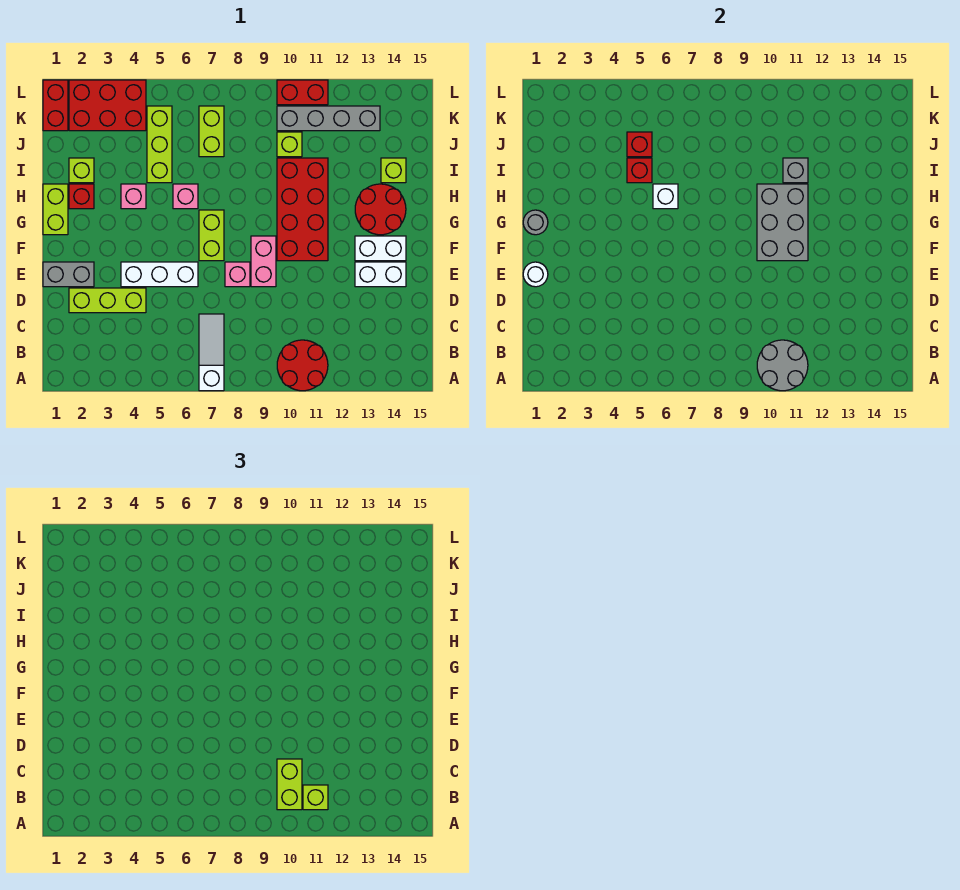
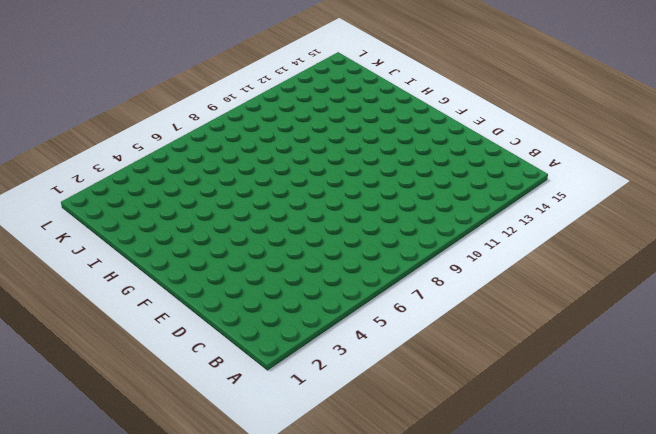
none -> white 1x3 slope [199,314,224,391]
none -> red 2x2 round brick [277,340,328,391]
none -> lime 1x3 brick [69,288,146,313]
none -> grey 1x2 brick [43,262,94,287]

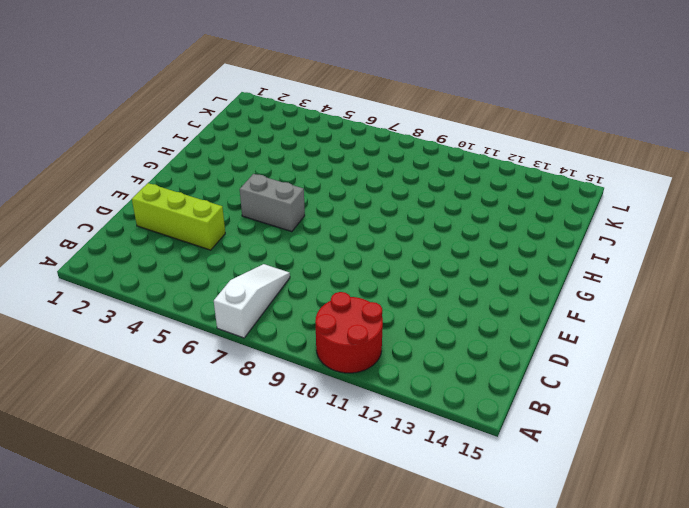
grey 1x2 brick [240,174,305,232] -> grey 1x2 brick moved to [43,262,94,287]
none -> white 1x3 brick [121,262,198,287]
none -> pink 1x1 brick [225,262,250,287]
none -> pink 1x2 brick [251,236,276,287]
none -> white 1x2 brick [355,262,406,287]

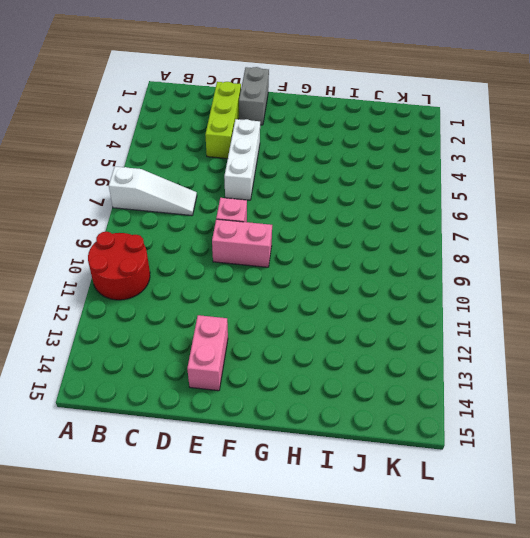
pink 1x2 brick [187,315,228,391] -> white 1x2 brick [355,262,406,287]
none -> lime 1x2 brick [199,210,224,261]
none -> red 2x4 brick [277,158,328,261]
none -> white 1x2 brick [355,236,406,261]
none -> lime 1x2 brick [43,184,68,235]

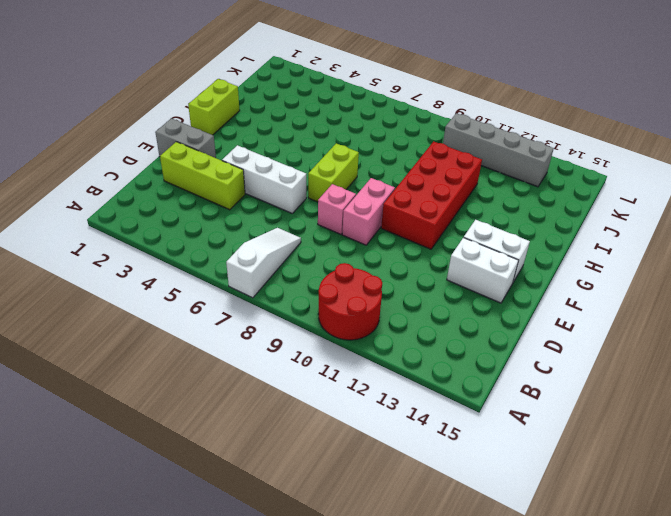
none -> red 2x2 round brick [355,184,406,235]
none -> red 1x1 brick [69,184,94,209]
none -> pink 1x1 brick [121,184,146,209]
none -> pink 1x1 brick [173,184,198,209]

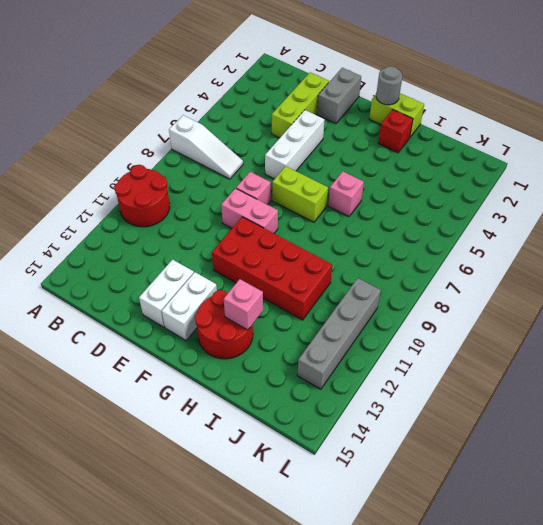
pink 1x1 brick [224,279,263,330] -> pink 1x1 brick moved to [121,184,146,209]
none -> lime 1x1 brick [69,158,94,183]
none -> lime 1x3 brick [147,106,172,183]
none -> lime 1x1 brick [381,158,406,183]
none -> lime 1x2 brick [199,106,224,157]

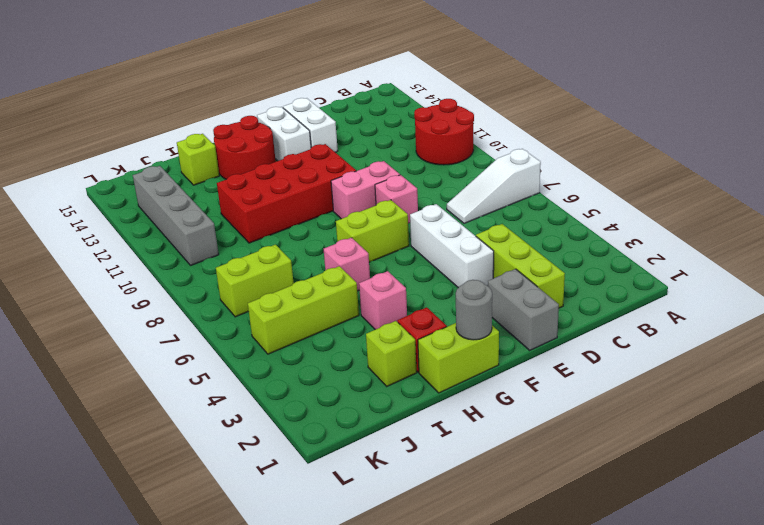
none -> lime 1x1 brick [277,132,302,157]
none -> red 1x2 brick [43,80,68,131]
none -> red 2x3 brick [69,80,146,131]
none -> red 1x2 brick [277,80,328,105]

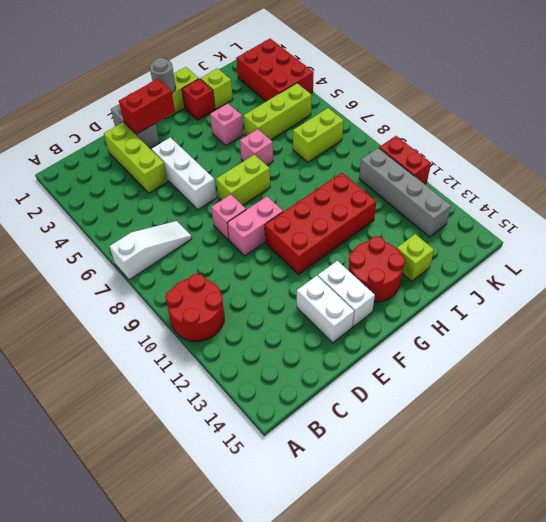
red 1x2 brick [119,79,175,134] -> red 1x2 brick moved to [43,80,68,131]
none -> lime 1x1 brick [277,132,302,157]
none -> grey 2x2 round brick [757,340,808,391]
none -> white 1x1 round brick [523,262,548,287]
none -> grey 2x3 brick [757,184,808,261]

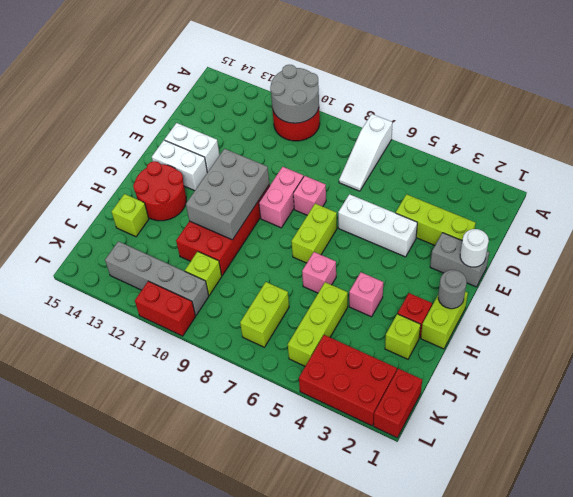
none -> white 1x1 brick [653,184,678,209]
none -> red 1x1 brick [627,158,652,183]
none -> grey 1x1 brick [783,158,808,183]
none -> red 1x1 brick [627,132,652,157]

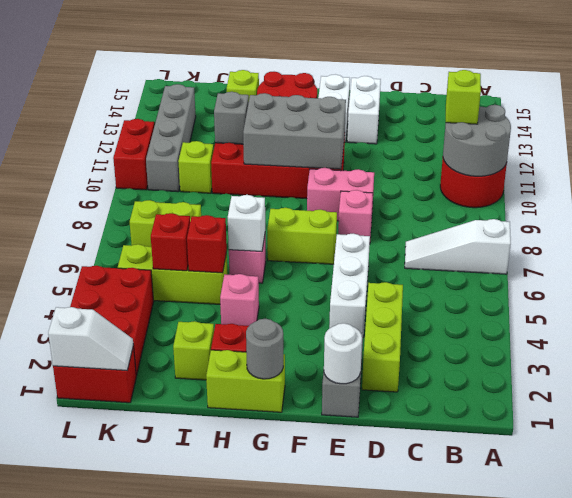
white 1x2 slope [48,307,133,370] -> none
none -> lime 1x2 brick [277,759,302,810]

